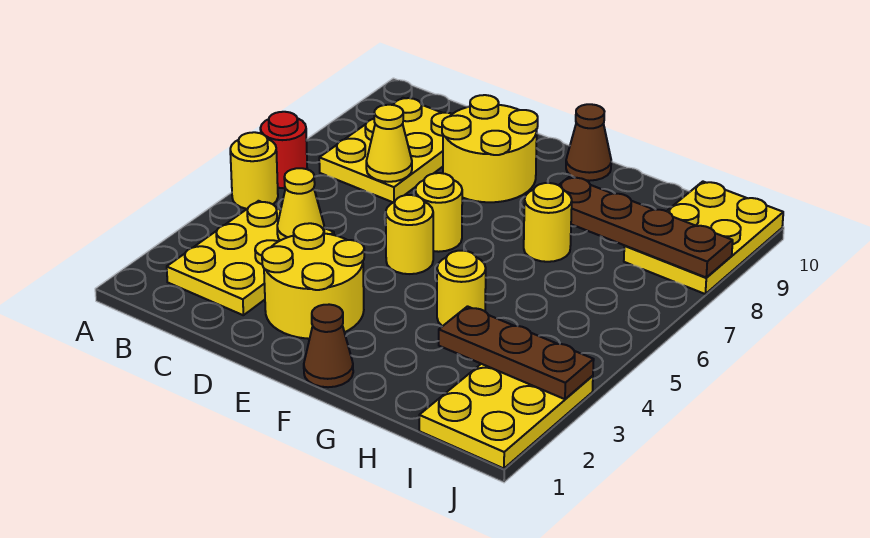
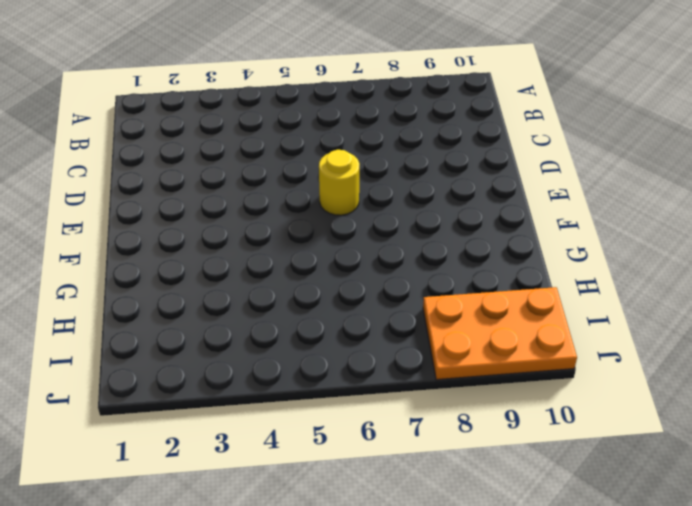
orange 2x3 plate [423,287,577,380] -> yellow 2x3 plate [624,182,783,294]
none -> yellow 1x1 round brick [230,132,278,209]
none -> red 1x1 round brick [260,112,307,188]
none -> yellow 2x3 plate [167,201,334,315]

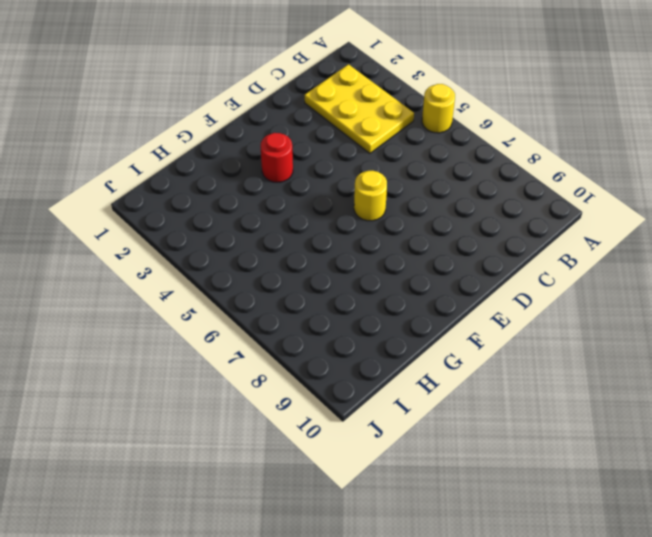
red 1x1 round brick [260,133,293,182] -> red 1x1 round brick moved to [260,112,307,188]
none -> yellow 2x3 plate [319,98,452,203]
none -> yellow 2x2 round brick [262,223,364,339]
none -> yellow 2x2 round brick [442,95,538,202]

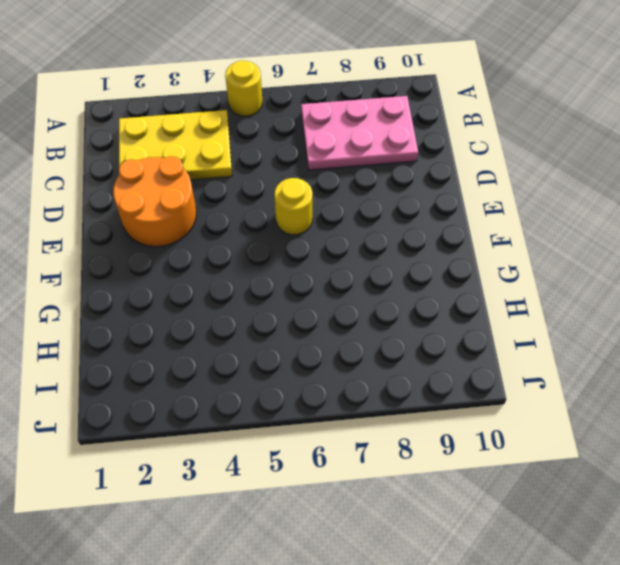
pink 2x3 plate [301,96,418,170] -> yellow 2x3 plate [319,98,452,203]
orange 2x2 round brick [113,156,196,247] -> yellow 2x2 round brick [262,223,364,339]
none -> red 1x1 round brick [260,112,307,188]
none -> yellow 2x2 round brick [442,95,538,202]
none -> yellow 1x1 round brick [386,195,433,274]

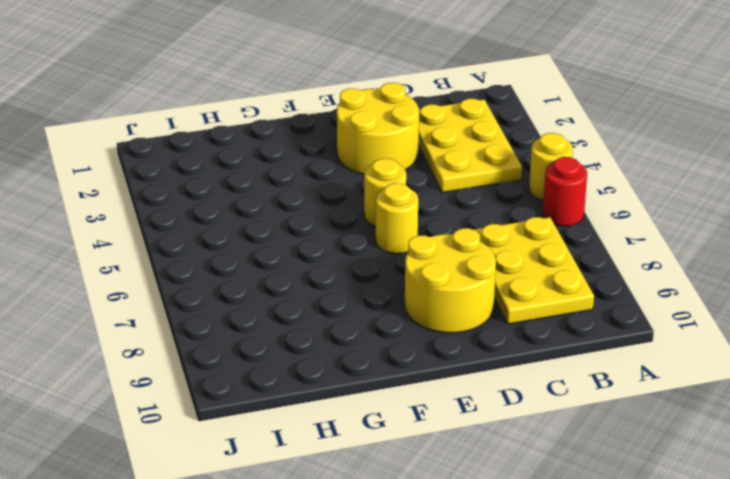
none -> brown 1x1 cone [304,304,353,387]
none -> brown 1x1 cone [566,104,611,181]
none -> yellow 1x1 round brick [437,251,486,326]

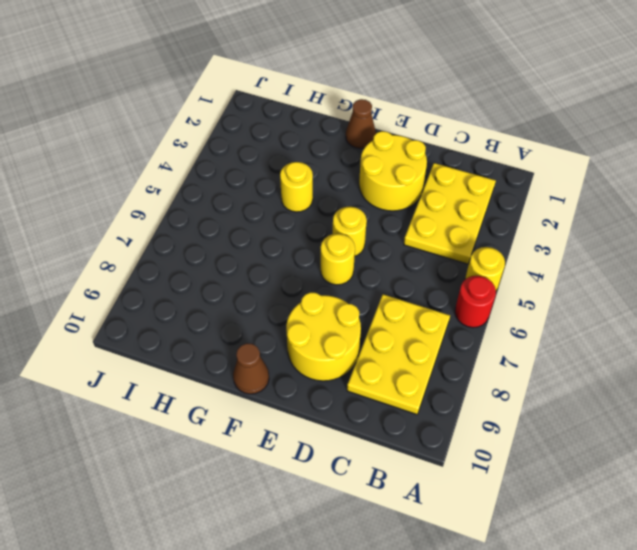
none -> yellow 1x1 round brick [524,183,572,262]
none -> yellow 2x3 plate [419,364,593,468]
none -> yellow 2x3 plate [624,182,783,294]

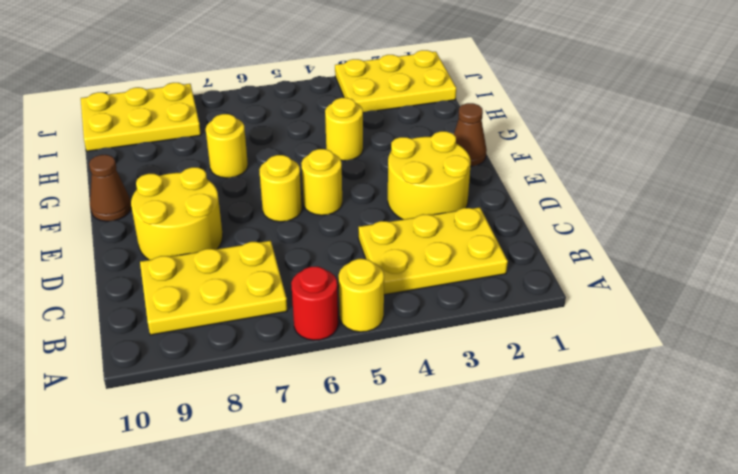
none -> yellow 1x1 cone [277,168,324,241]
none -> yellow 1x1 cone [366,105,412,182]
none -> brown 1x4 plate [559,177,733,278]

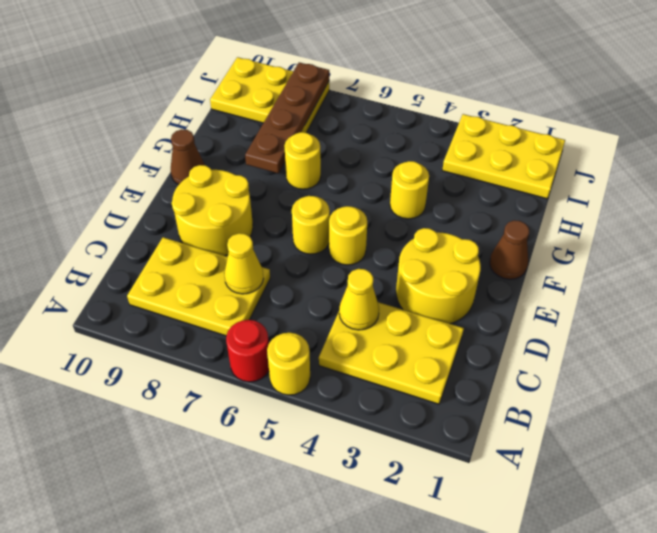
none -> brown 1x3 plate [439,306,594,399]

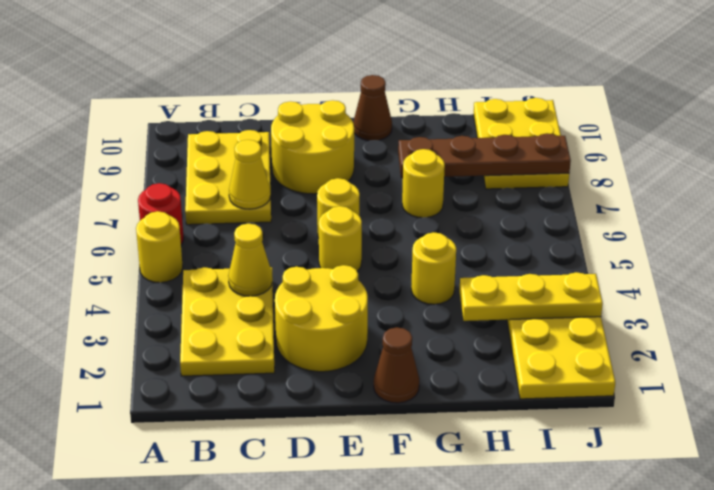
yellow 1x3 plate [459,272,603,321] -> brown 1x3 plate [439,306,594,399]

